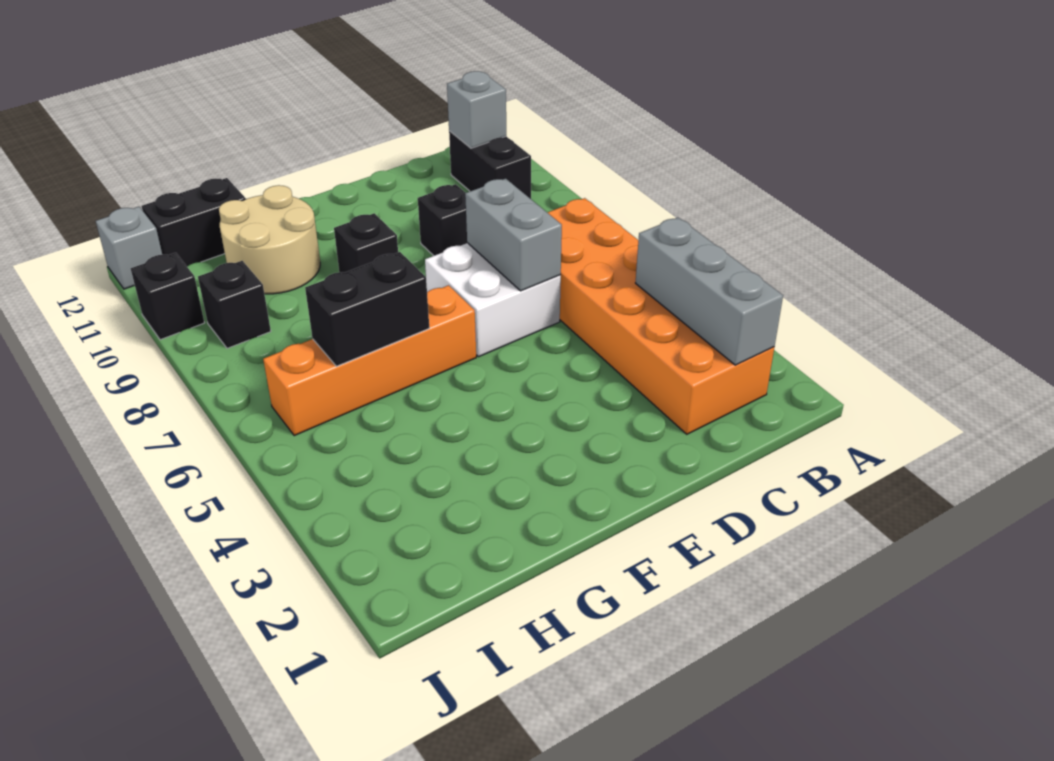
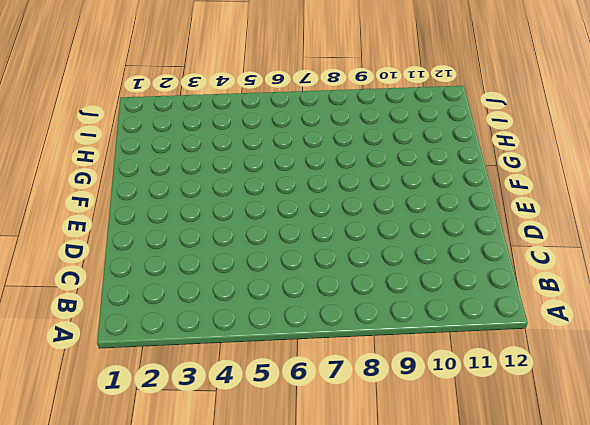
none -> orange 2x6 brick [548,198,774,434]
none -> black 1x2 brick [449,131,531,199]
none -> white 2x2 brick [425,243,561,357]

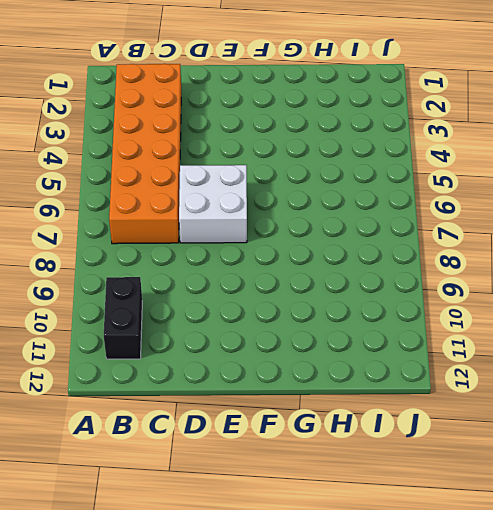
none -> black 1x1 brick [418,184,467,256]
none -> orange 1x4 brick [263,285,476,436]
none -> black 1x1 brick [334,213,398,272]

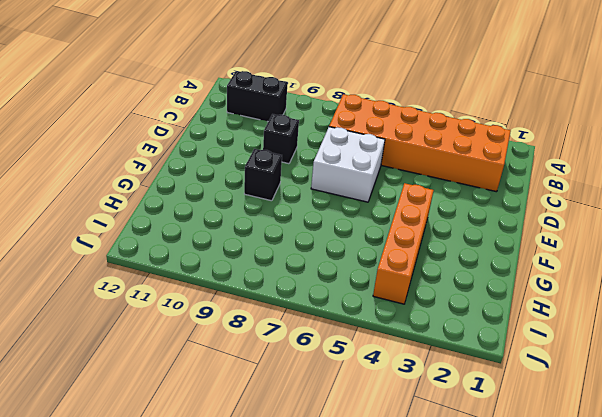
orange 1x4 brick [373,183,434,304] -> orange 1x4 brick moved to [263,285,476,436]
none -> tan 2x2 round brick [219,185,320,294]
none -> black 1x2 brick [142,178,246,266]
none -> black 1x1 brick [198,261,271,348]

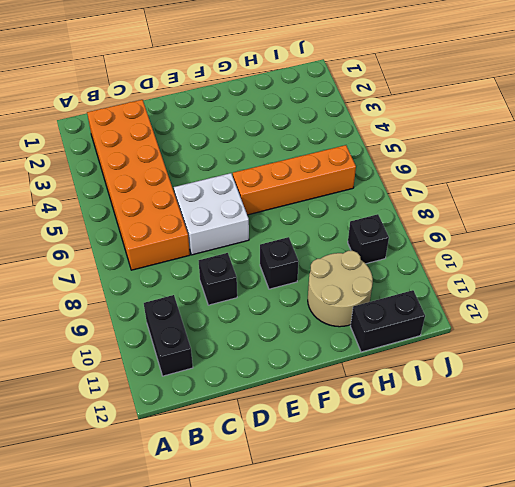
none -> black 1x1 brick [131,253,204,340]
none -> grey 1x1 brick [96,207,162,289]
none -> grey 1x3 brick [636,217,783,365]

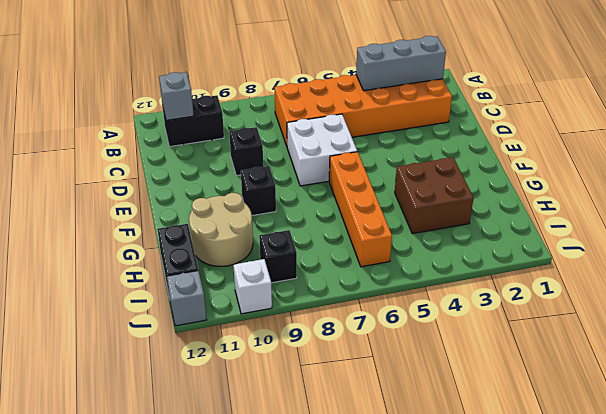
brown 2x2 brick [395,157,473,234] -> none
white 1x1 brick [233,259,272,314] -> black 1x1 brick [131,253,204,340]
none -> grey 1x2 brick [465,179,562,291]
none -> black 1x2 brick [305,252,429,366]

